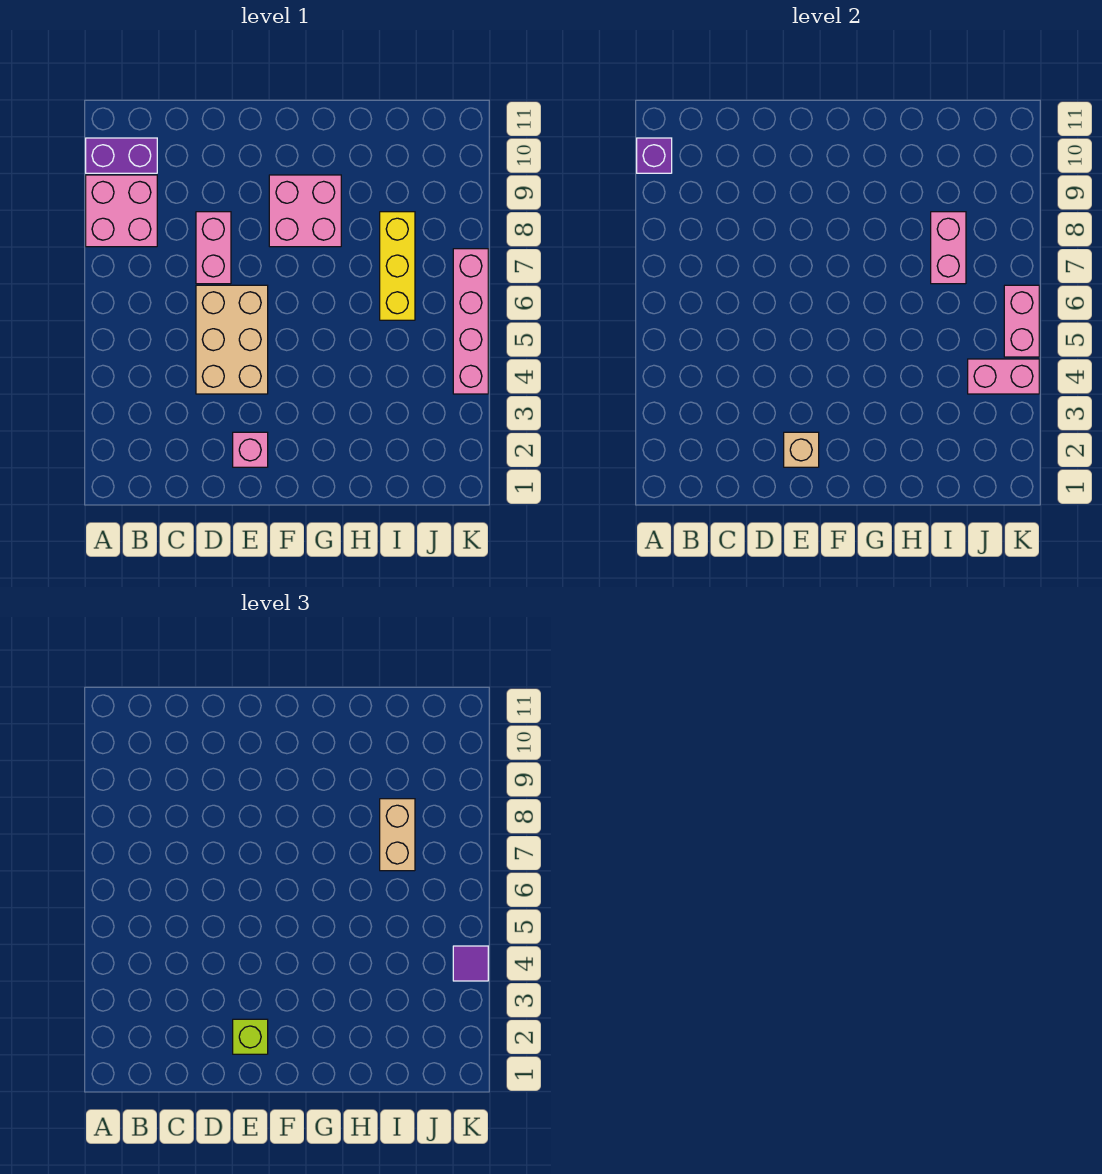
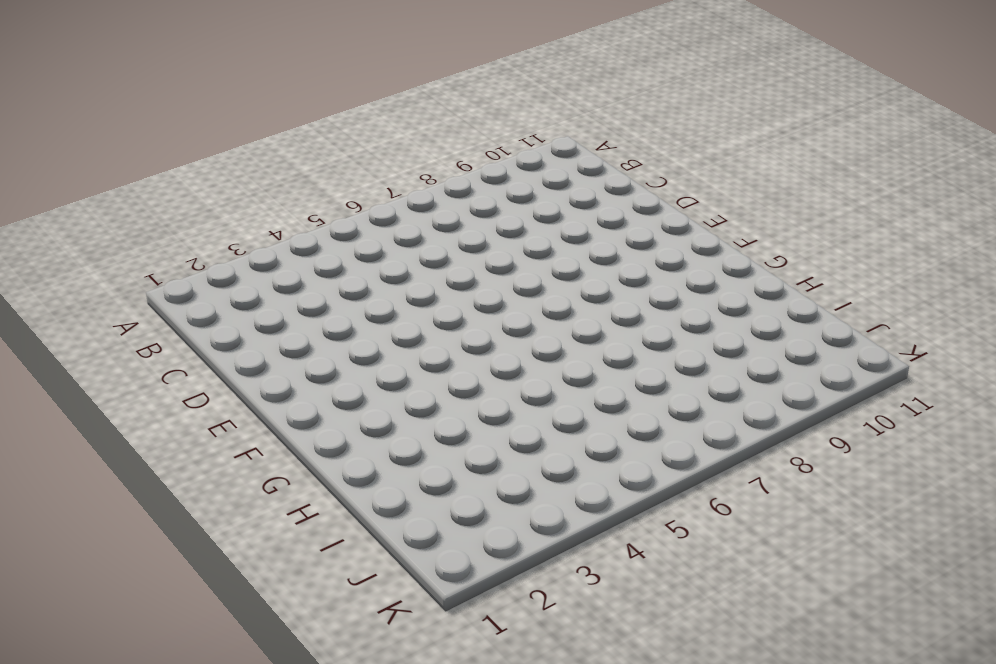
none -> pink 2x2 brick [86,175,157,247]
none -> purple 1x2 brick [86,138,157,173]
none -> tan 2x3 brick [196,285,268,394]

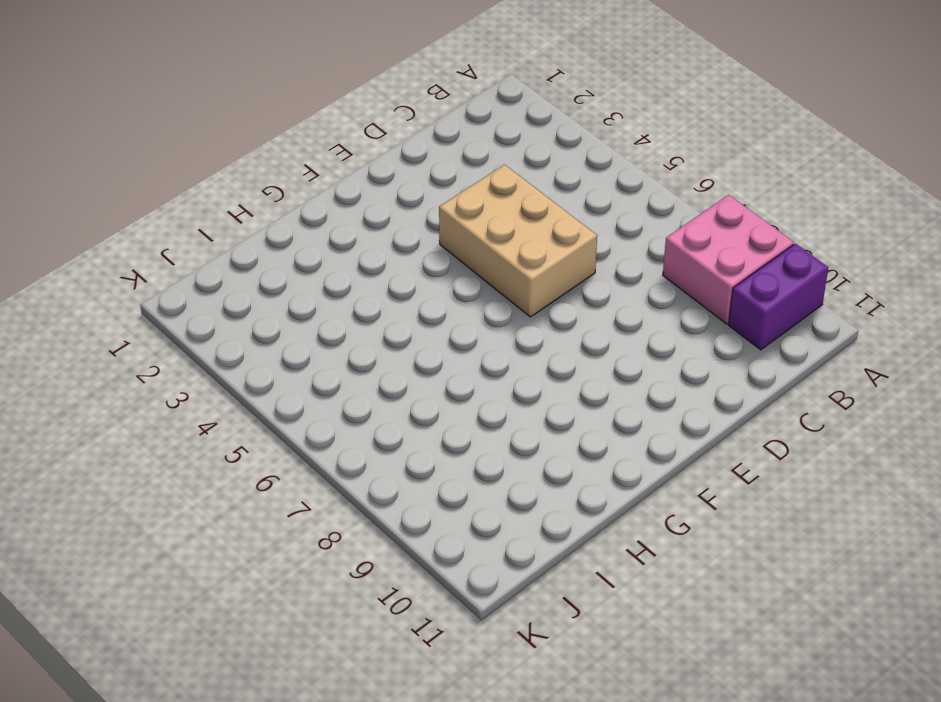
none -> pink 1x2 brick [196,212,231,284]
none -> pink 1x1 brick [233,432,268,467]
none -> pink 2x2 brick [269,175,341,247]

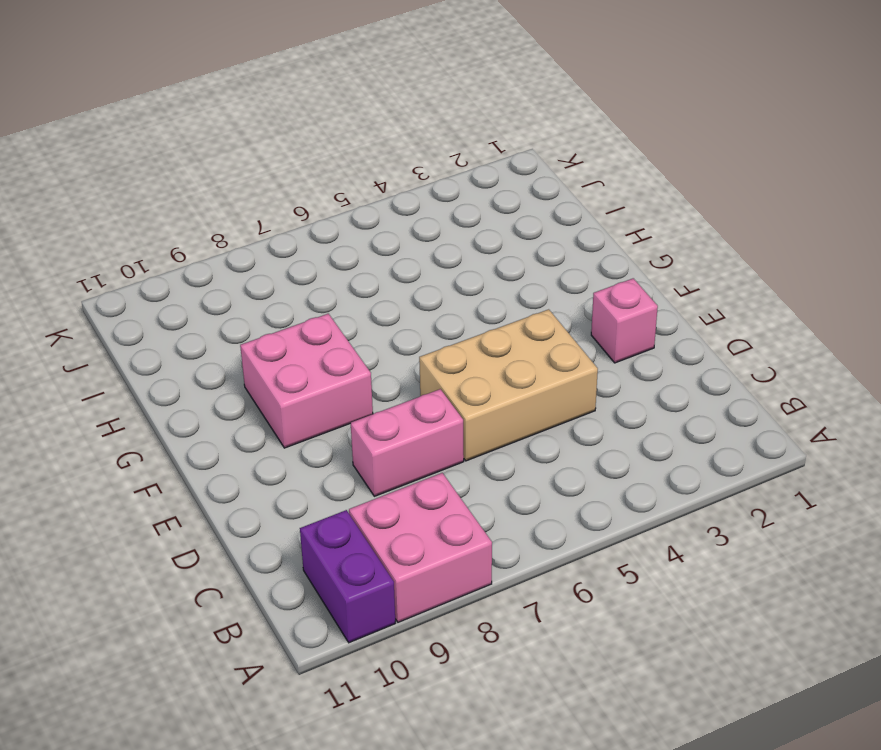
none -> yellow 1x3 brick [380,212,415,320]
none -> pink 1x4 brick [453,249,488,394]
none -> purple 1x1 brick [637,138,672,173]

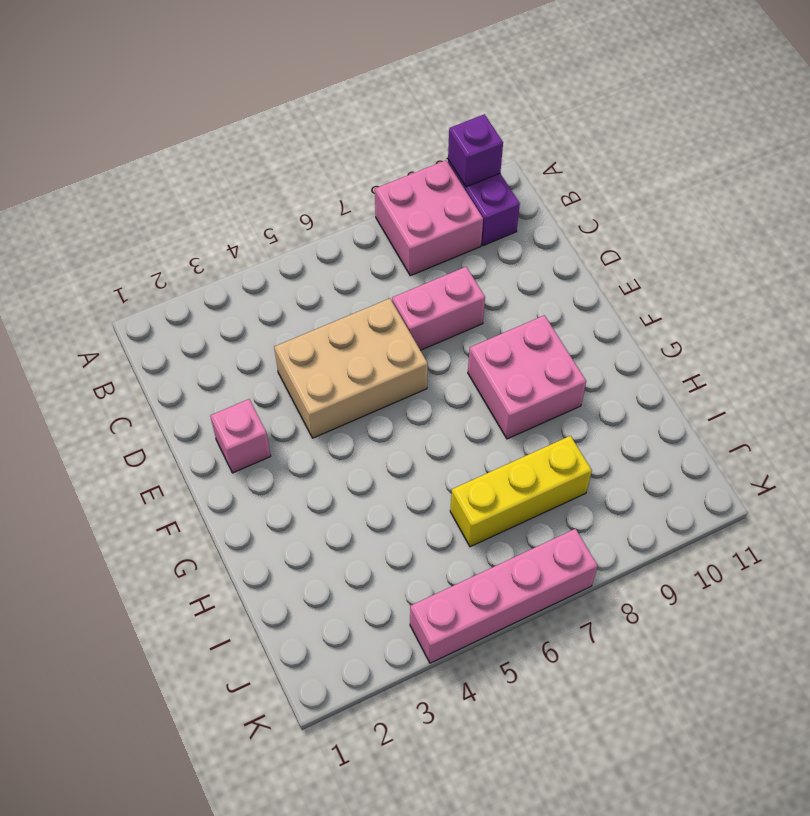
none -> tan 1x1 brick [784,432,819,467]
none -> pink 1x2 brick [931,212,966,284]
none -> pink 1x2 brick [968,359,1039,394]

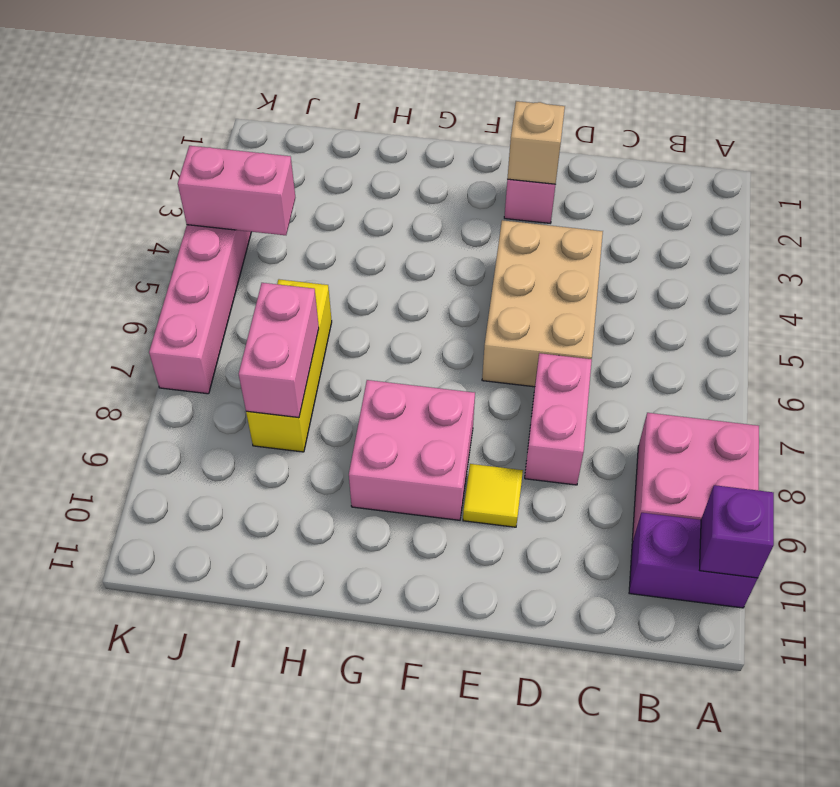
yellow 1x1 tile [463,464,523,527] -> none
none -> pink 1x2 brick [1004,285,1039,357]
none -> lime 1x1 brick [233,1019,268,1054]
none -> tan 1x2 brick [380,799,415,871]

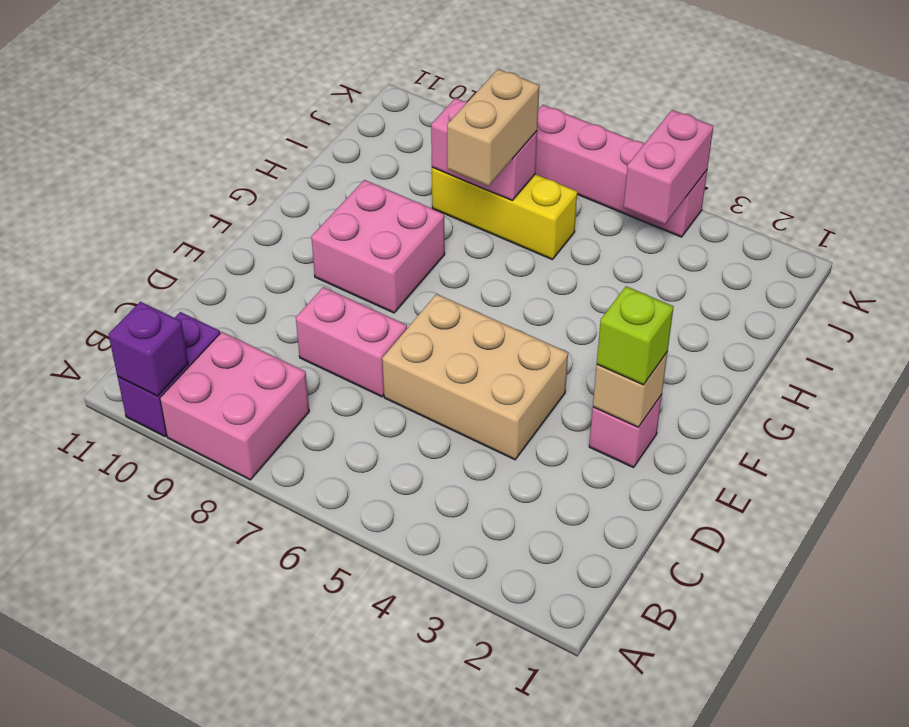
tan 1x2 brick [447,69,539,186] -> tan 1x2 brick turned to [380,799,415,871]
none -> pink 1x2 brick [1004,285,1039,357]
none -> purple 1x1 tile [453,946,488,981]

